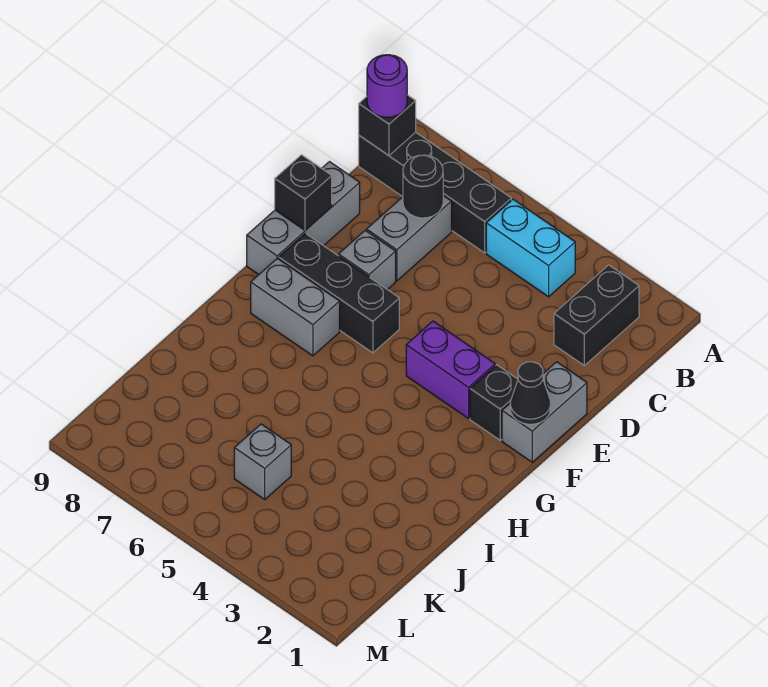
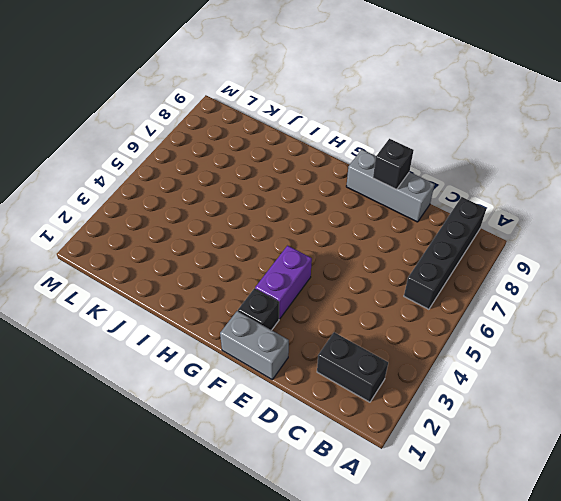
none -> cyan 1x2 brick [486,199,575,297]
none -> grey 1x2 brick [367,196,452,281]
none -> grey 1x1 brick [339,230,396,290]

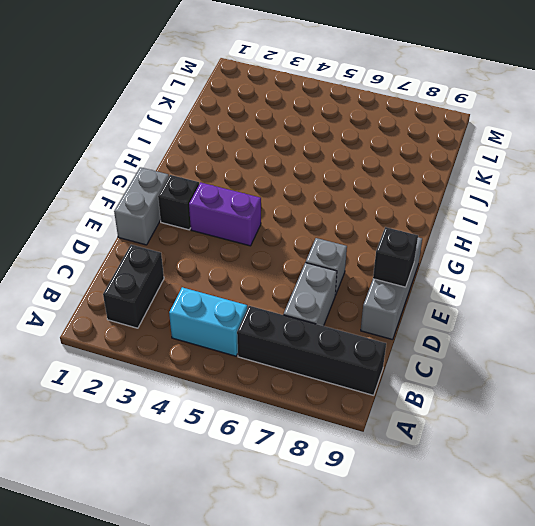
none -> black 1x3 brick [279,233,399,353]
none -> grey 1x2 brick [251,258,340,356]
none -> grey 1x1 brick [234,424,291,499]

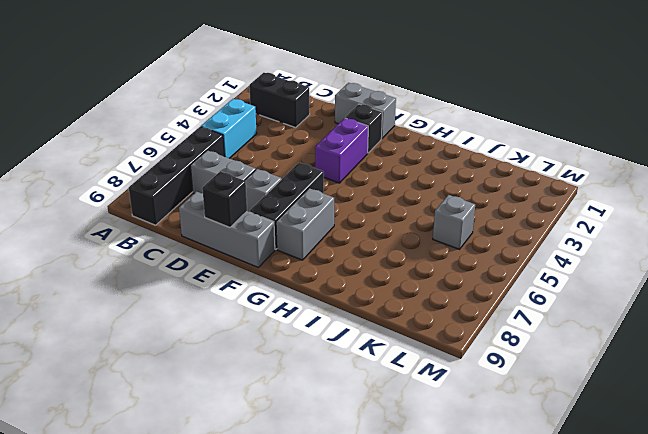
none -> black 1x1 brick [359,95,416,155]
none -> black 1x1 round brick [403,155,443,218]
none -> black 1x1 cone [510,362,551,424]

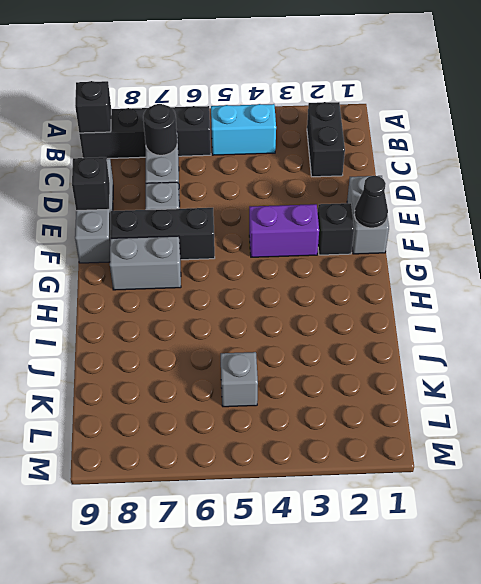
none -> purple 1x1 round brick [367,55,407,117]

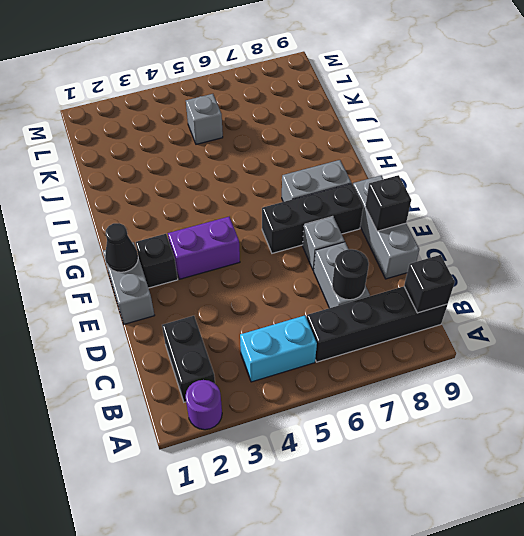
purple 1x1 round brick [186,380,222,430] -> purple 1x1 round brick moved to [367,55,407,117]

